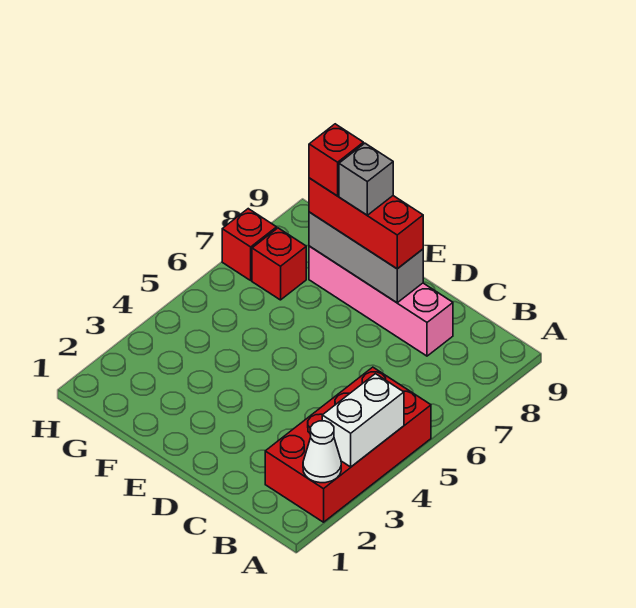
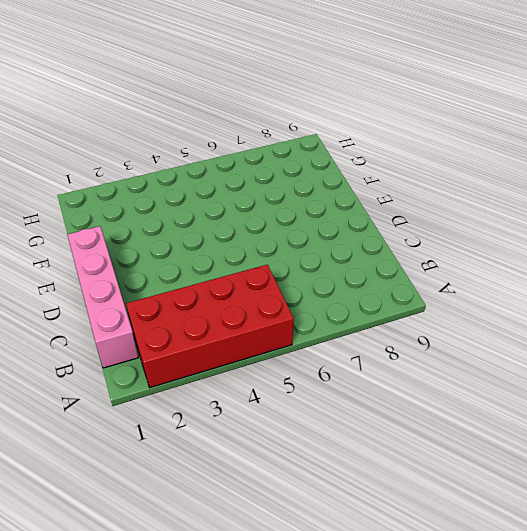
pink 1x4 brick [67,226,138,368] -> pink 1x4 brick moved to [309,246,453,356]
none -> red 1x1 brick [252,228,306,300]
none -> red 1x1 brick [222,209,277,280]

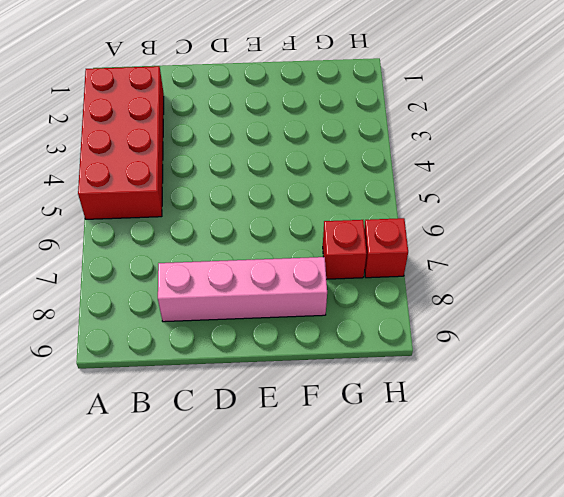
none -> white 1x1 cone [303,421,341,483]
none -> white 1x2 brick [322,374,404,467]

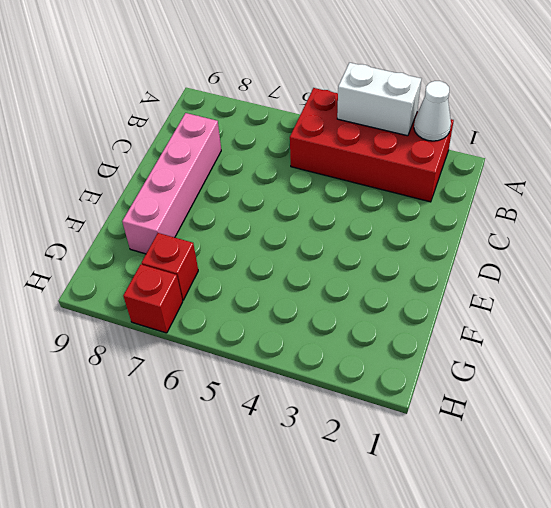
none -> grey 1x3 brick [309,212,423,303]
none -> red 1x3 brick [309,178,423,269]

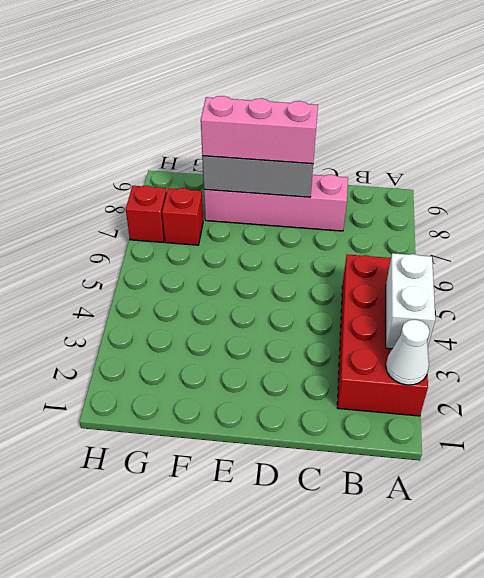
pink 1x3 brick [201,96,318,164] -> red 1x3 brick [309,178,423,269]
none -> grey 1x1 brick [339,143,393,215]
none -> red 1x1 brick [309,124,363,196]

